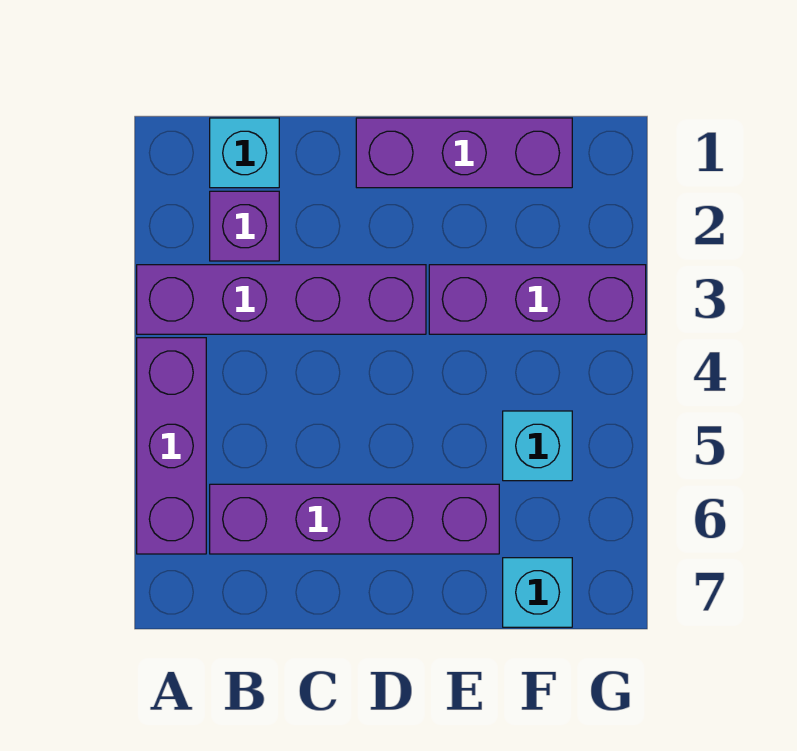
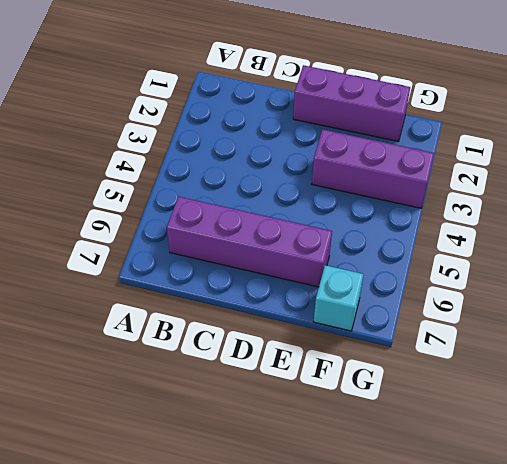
none -> purple 1x4 brick [137,265,426,334]
none -> purple 1x3 brick [137,338,206,554]

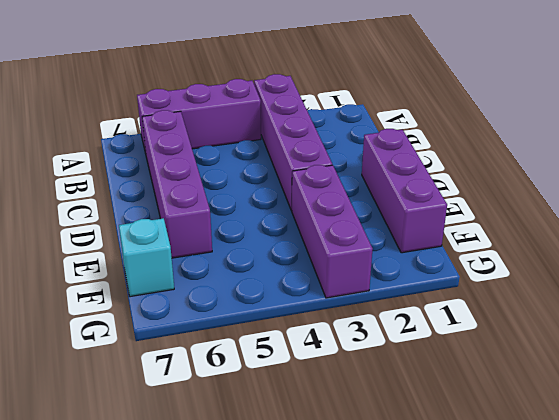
none -> cyan 1x1 brick [210,118,279,188]
none -> purple 1x1 brick [210,191,279,261]

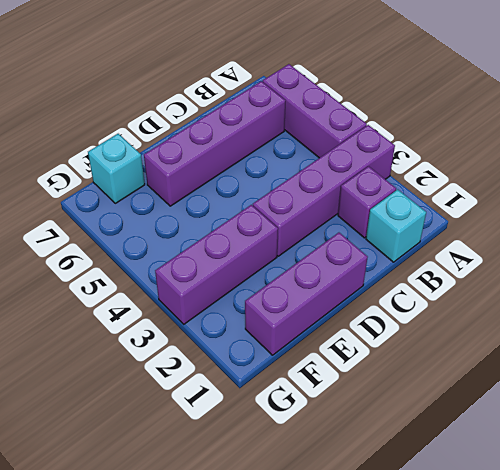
none -> cyan 1x1 brick [503,411,572,481]

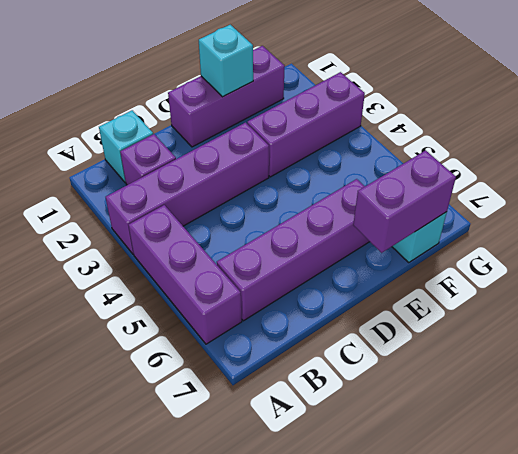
cyan 1x1 brick [199,25,253,97] -> cyan 1x1 brick moved to [503,411,572,481]
purple 1x2 brick [353,150,456,253] -> none

